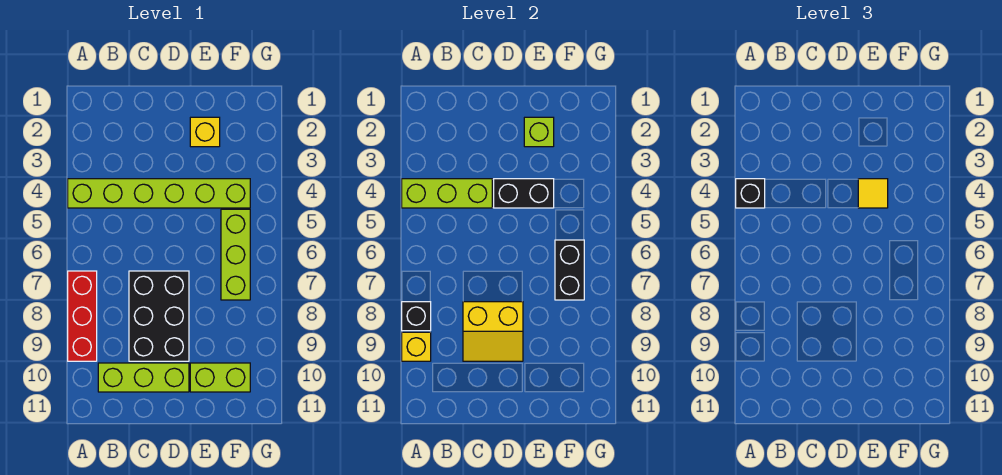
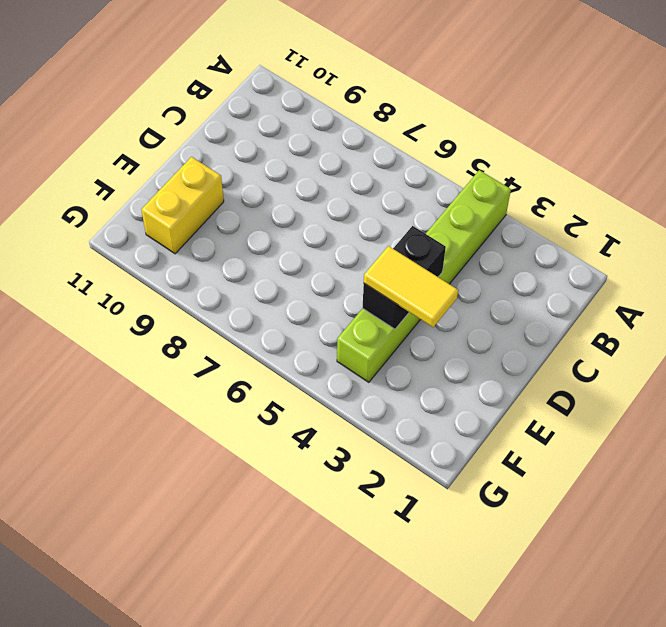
yellow 1x2 tile [364,246,458,327] -> yellow 1x1 tile [858,179,888,208]
yellow 1x2 brick [141,157,224,254] -> lime 1x2 brick [190,363,250,392]
none -> red 1x3 brick [68,271,97,361]
none -> lime 1x3 brick [98,363,189,392]
none -> black 2x3 brick [129,271,189,361]

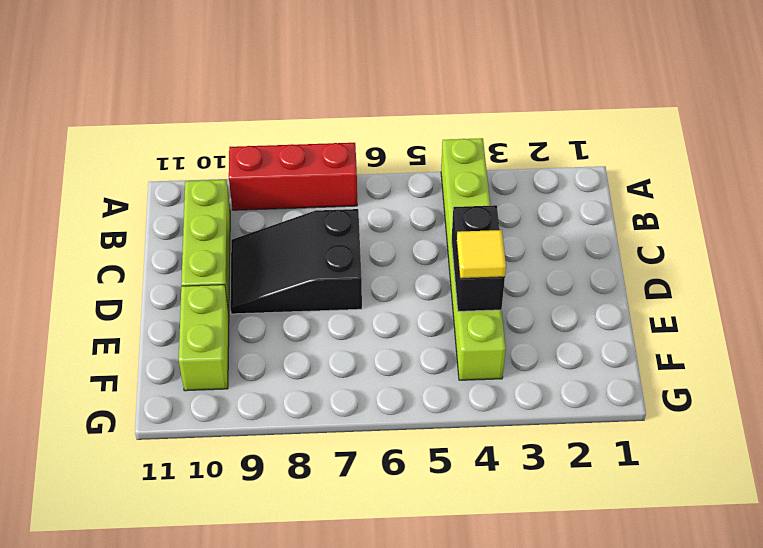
black 2x3 slope [230,209,362,314] -> black 2x3 brick [129,271,189,361]
none -> yellow 1x1 brick [190,117,220,147]
none -> lime 1x3 brick [221,209,250,300]
none -> lime 1x3 brick [402,179,492,208]

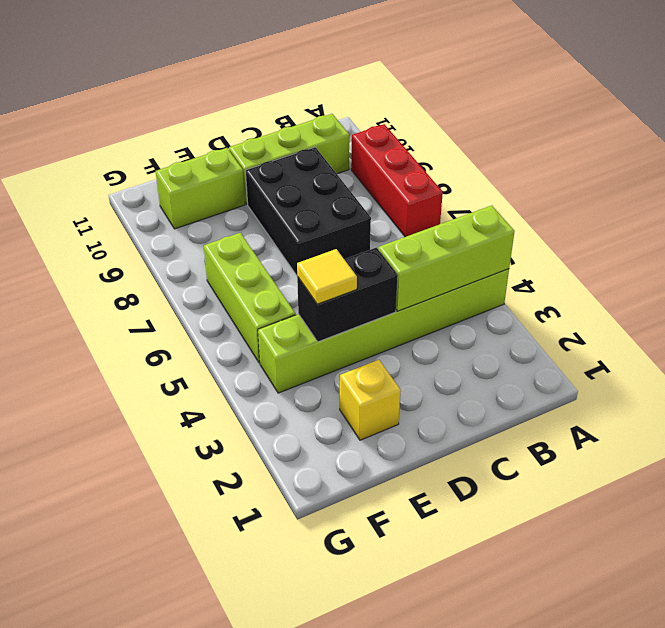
none -> black 1x1 brick [402,302,431,331]
none -> yellow 1x1 brick [402,332,431,361]
none -> yellow 2x2 slope [463,302,523,361]

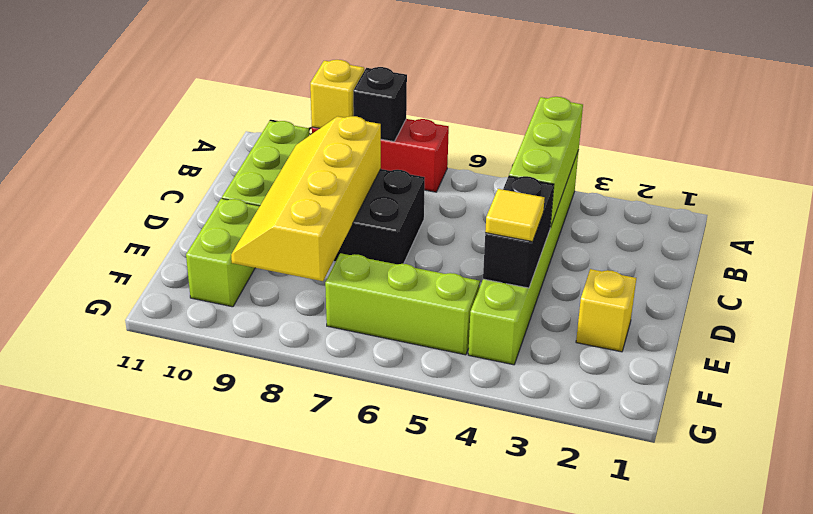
yellow 2x4 slope [231,116,381,281] -> yellow 2x2 slope [463,302,523,361]
none -> lime 1x1 brick [524,117,554,147]
none -> black 1x2 brick [555,240,584,300]
none -> black 1x1 brick [736,179,765,208]

